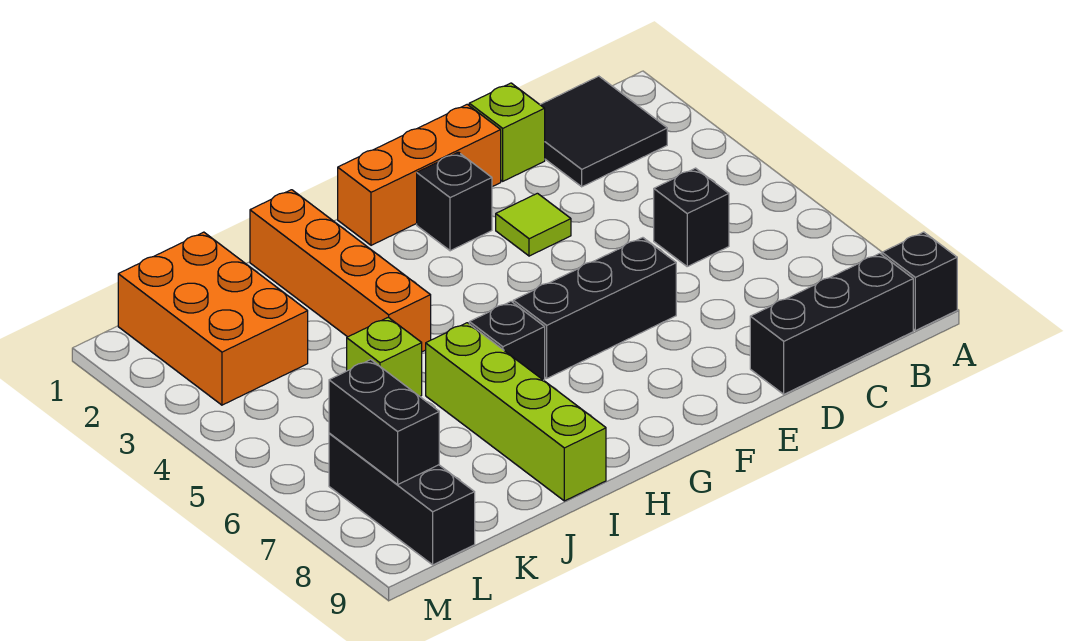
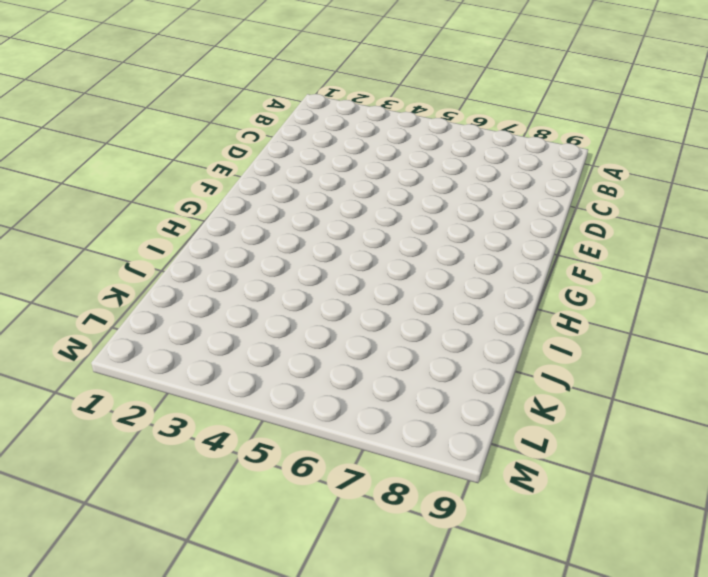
none -> black 1x1 brick [882,232,957,330]
none -> black 2x2 tile [540,76,667,187]
none -> black 1x3 brick [750,253,913,394]

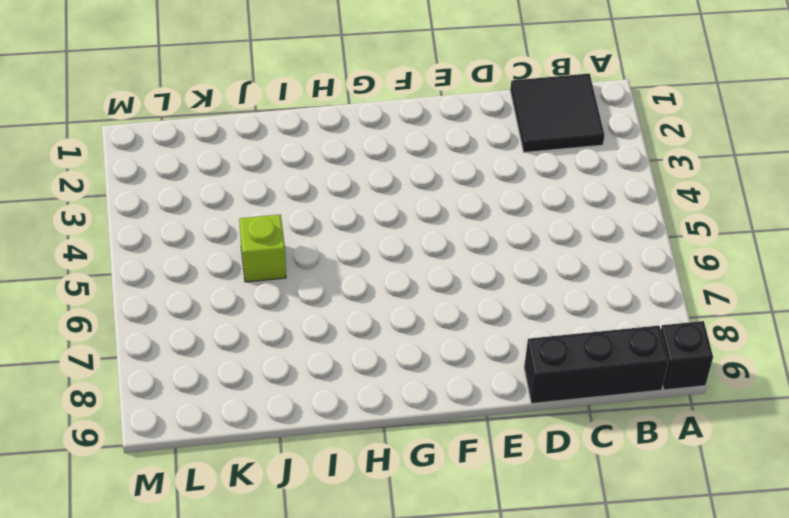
none -> black 1x1 brick [654,168,729,266]
none -> lime 1x1 brick [469,83,545,181]
none -> orange 1x3 brick [338,104,501,245]

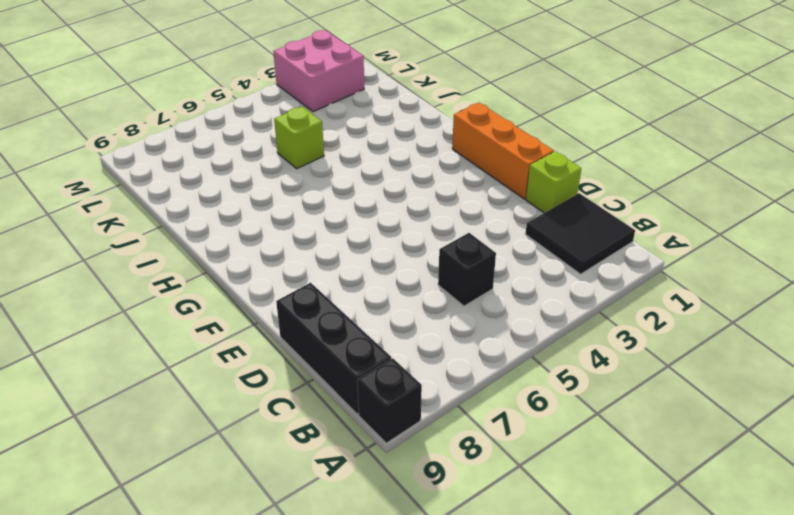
pink 2x2 brick [273,30,364,112] -> orange 2x3 brick [118,232,308,405]
none -> lime 1x1 tile [496,193,571,256]
none -> black 1x3 brick [513,238,676,378]
none -> black 1x1 brick [417,152,492,251]

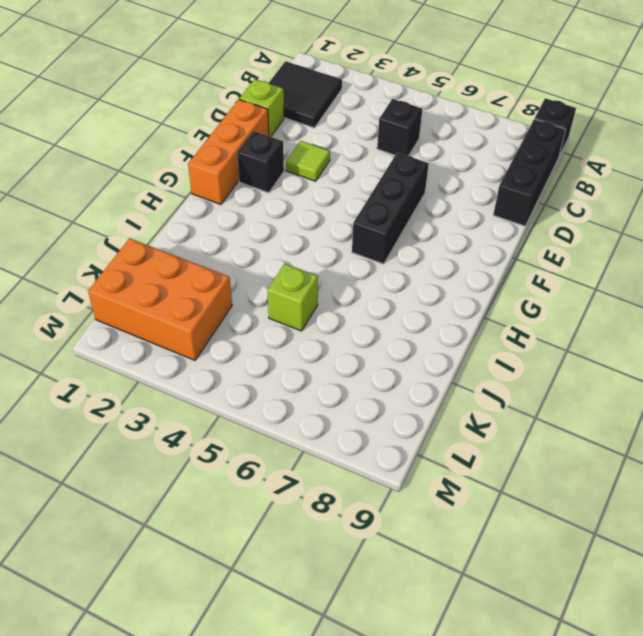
none -> black 1x1 brick [469,301,545,380]
none -> orange 1x4 brick [250,190,431,352]
none -> lime 1x4 brick [426,323,606,501]

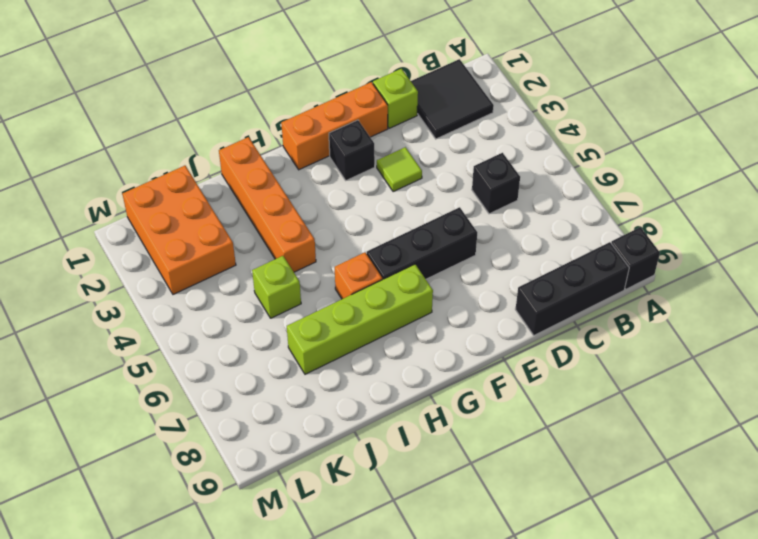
lime 1x4 brick [287,264,433,374] -> lime 1x4 brick turned to [426,323,606,501]
orange 1x1 brick [335,252,382,299] -> black 1x1 brick [469,301,545,380]
none -> black 1x3 brick [329,433,475,565]
none -> black 1x2 brick [329,360,439,485]

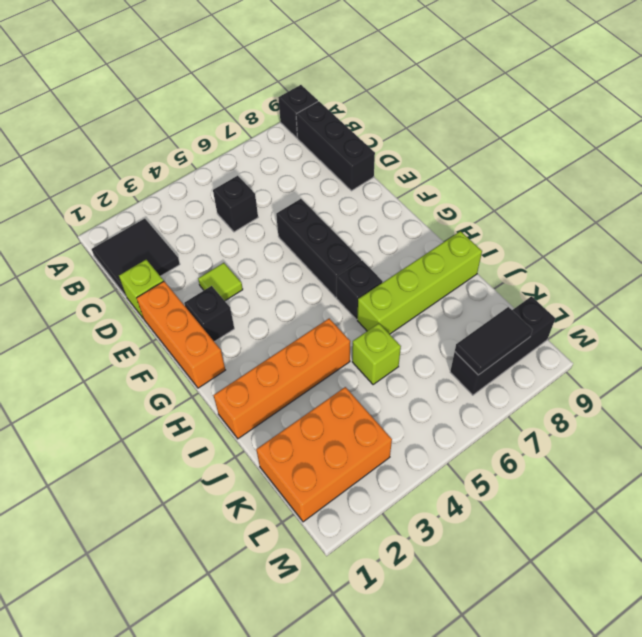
black 1x2 tile [455,307,532,375] -> black 1x2 brick [329,360,439,485]

